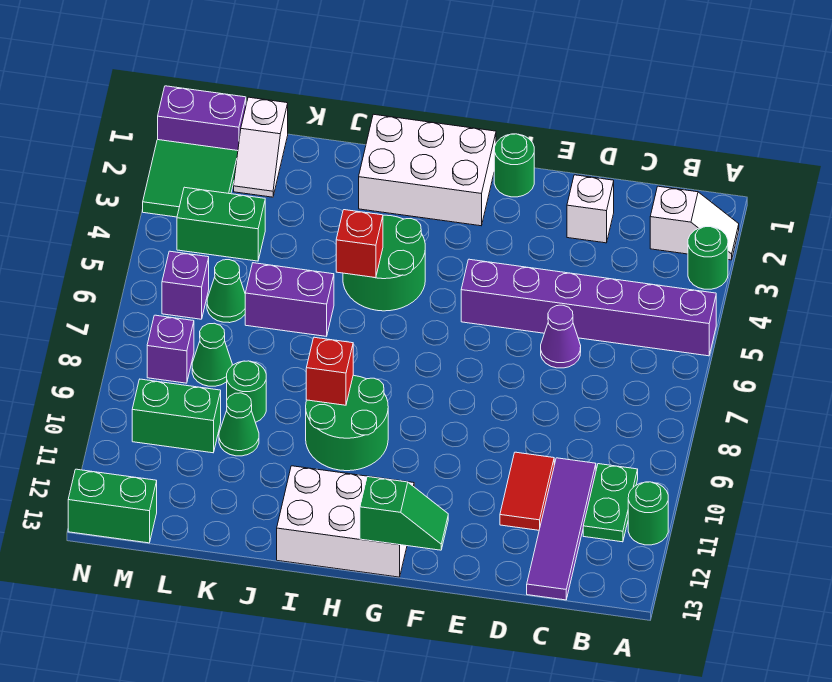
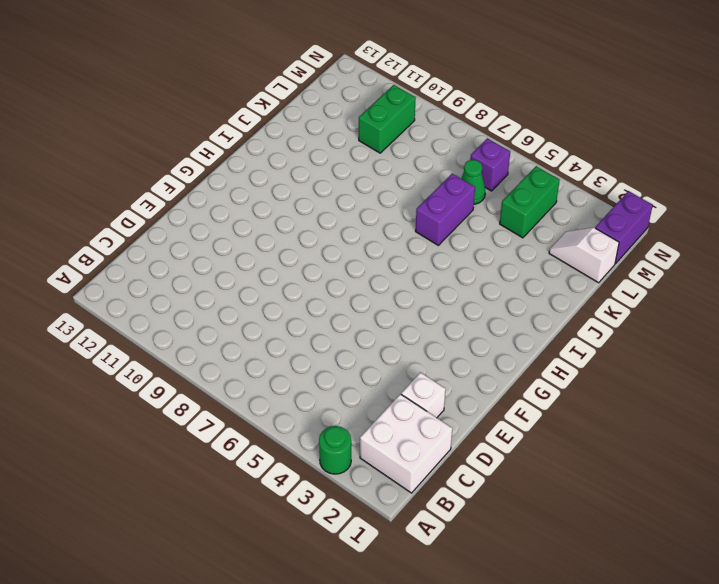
white 2x2 brick [360,394,452,493] -> white 1x2 slope [650,186,739,260]
none -> purple 1x6 brick [461,259,716,356]
none -> green 1x1 round brick [628,482,668,545]
none -> green 1x2 plate [583,464,638,542]
none -> purple 1x4 tile [527,458,596,600]

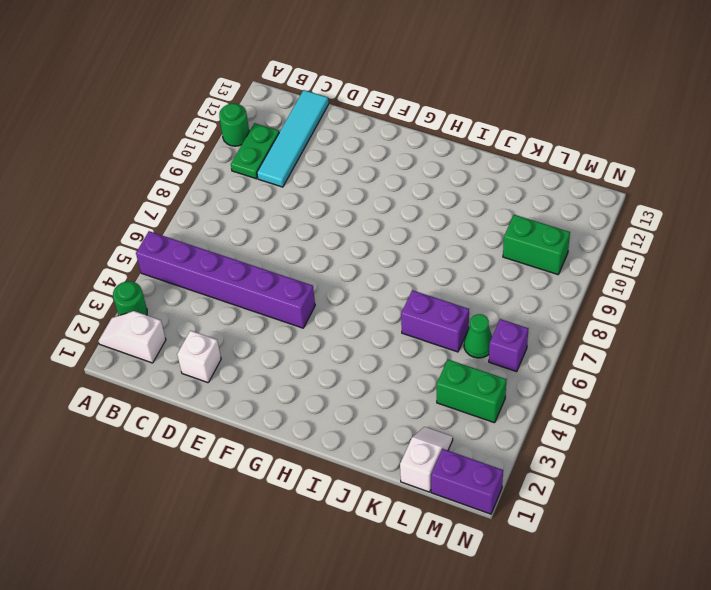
cyan 1x4 tile [257,90,329,187] -> purple 1x4 tile [527,458,596,600]
none -> purple 1x1 cone [541,305,581,368]
none -> red 1x2 tile [500,452,554,530]
none -> green 1x1 round brick [494,134,534,197]
none -> white 2x3 brick [359,114,496,226]

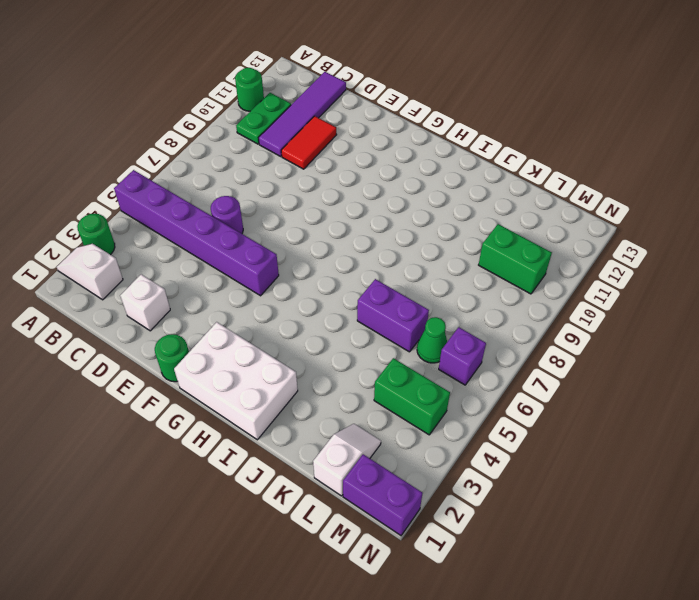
purple 1x1 round brick [211,196,243,234] -> purple 1x1 cone [541,305,581,368]
none -> white 2x3 brick [277,466,414,577]
none -> green 2x2 round brick [343,215,425,311]
none -> green 2x2 round brick [306,375,388,471]
none -> green 1x1 round brick [227,361,266,422]

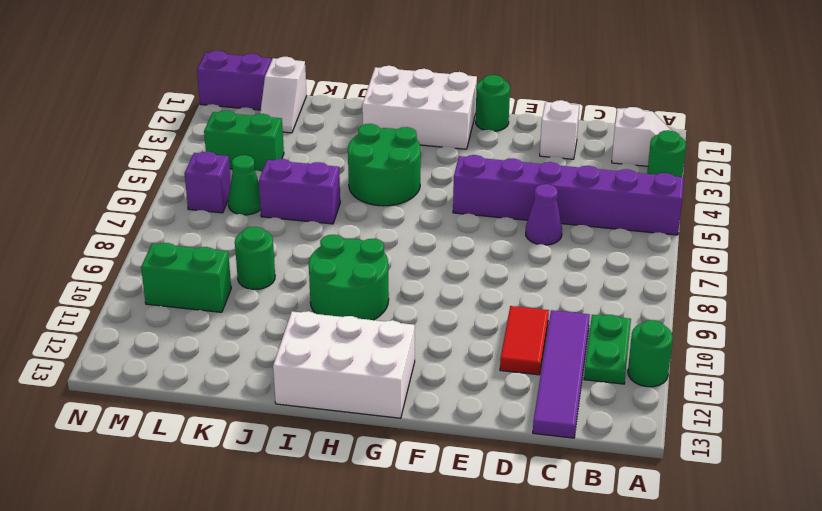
none -> green 1x1 cone [219,393,259,456]
none -> green 1x1 cone [192,323,232,386]
none -> green 2x2 tile [143,140,238,217]
none -> purple 1x1 brick [147,315,194,383]

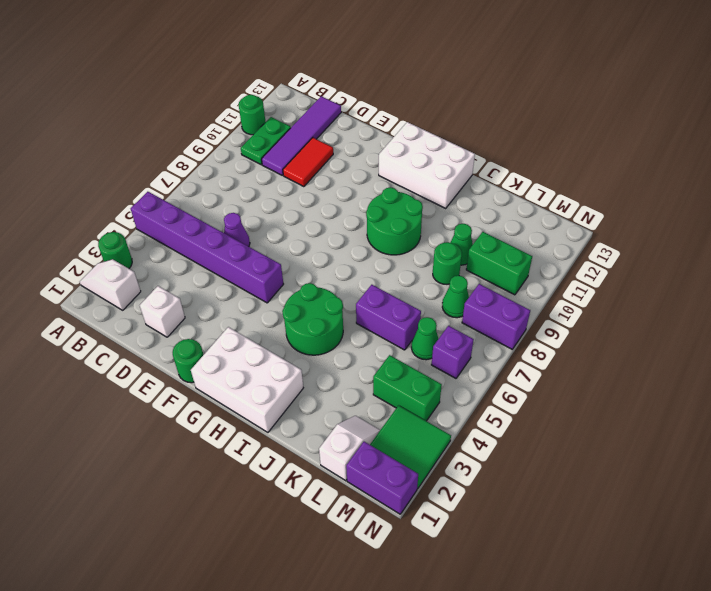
purple 1x2 brick [462,284,530,349] -> purple 1x1 brick [147,315,194,383]
none -> green 1x2 brick [68,469,157,543]
none -> green 1x2 slope [360,477,448,550]
none -> red 1x1 brick [336,210,383,278]
none -> red 1x1 brick [306,337,353,405]

